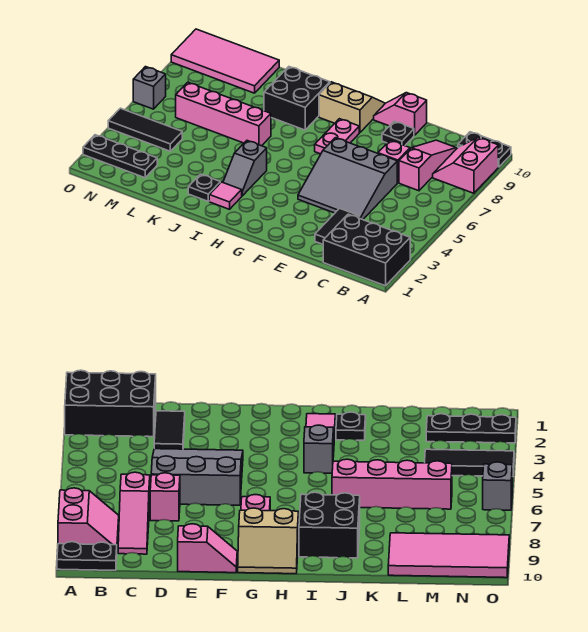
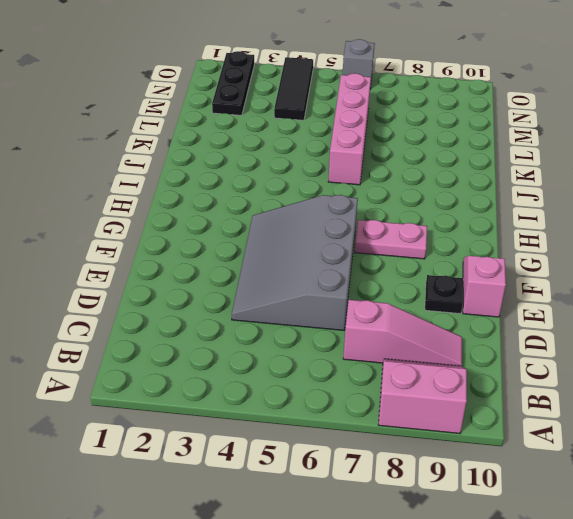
grey 3x4 slope [232,195,358,330] -> grey 3x3 slope [298,138,397,220]
none -> black 2x3 brick [323,214,410,286]
none -> black 1x2 plate [458,132,511,167]
none -> black 1x2 tile [315,208,360,244]

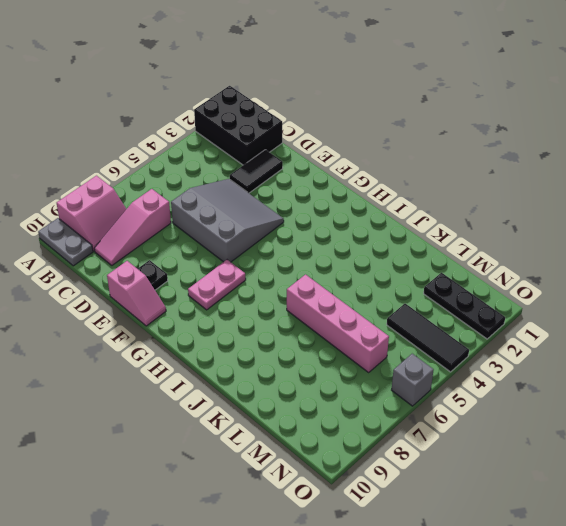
grey 1x2 plate [38,218,93,266] -> black 1x2 plate [458,132,511,167]
none -> pink 1x1 brick [378,140,410,183]
none -> tan 2x2 slope [319,82,385,133]
none -> pink 1x1 tile [209,182,242,209]

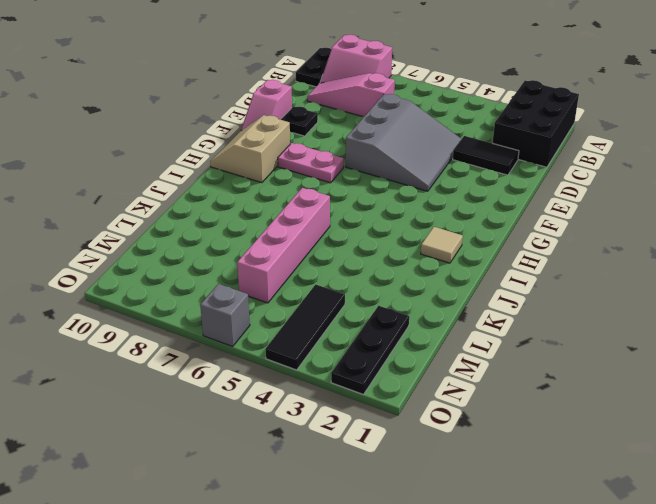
tan 1x1 tile [421,227,463,263] -> pink 1x1 tile [209,182,242,209]
none -> pink 1x1 brick [378,140,410,183]
none -> grey 1x2 slope [223,141,267,196]
none -> black 2x2 brick [264,67,330,130]

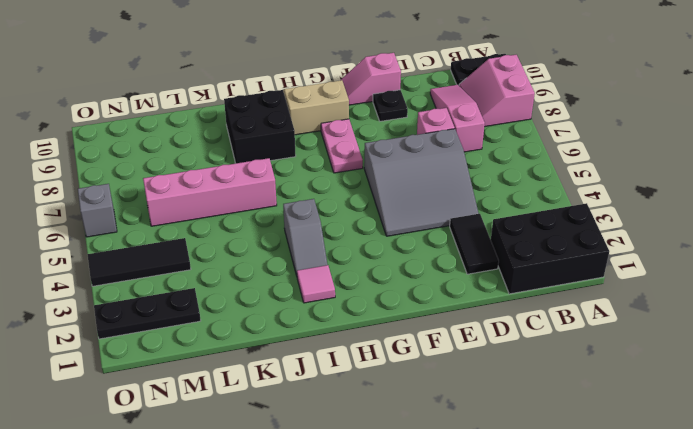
none -> black 1x1 plate [188,174,220,201]
none -> pink 2x4 tile [171,29,279,93]

